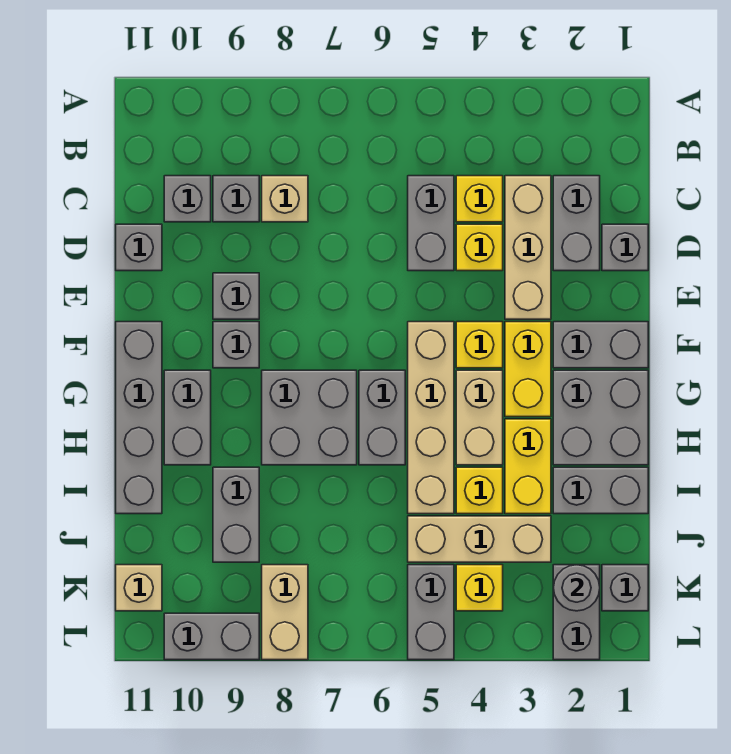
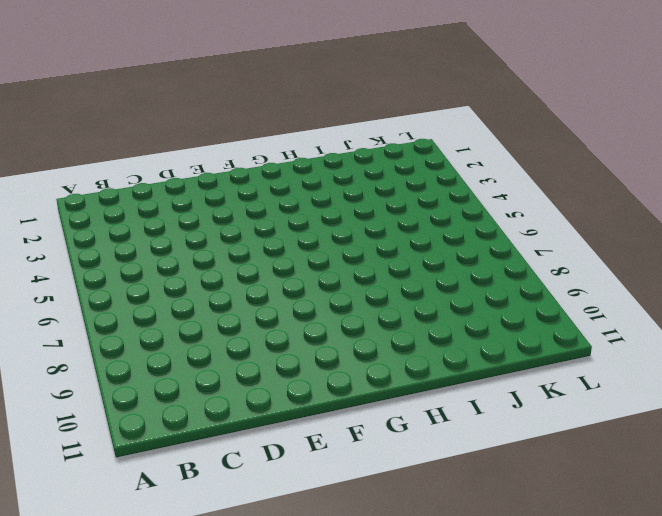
none -> grey 1x2 brick [553,176,600,271]
none -> tan 1x3 brick [505,176,551,319]
none -> yellow 1x1 brick [456,176,503,222]
none -> grey 1x2 brick [408,176,454,271]

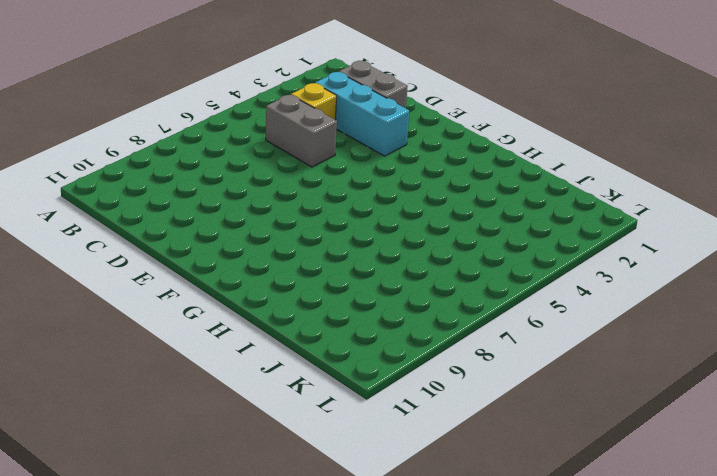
cyan 1x3 brick [315,72,409,156] -> tan 1x3 brick [505,176,551,319]
none -> tan 1x1 brick [262,176,308,222]
none -> grey 1x1 brick [213,176,259,222]
none -> grey 1x1 brick [164,176,211,222]
none -> grey 1x1 brick [602,224,648,271]

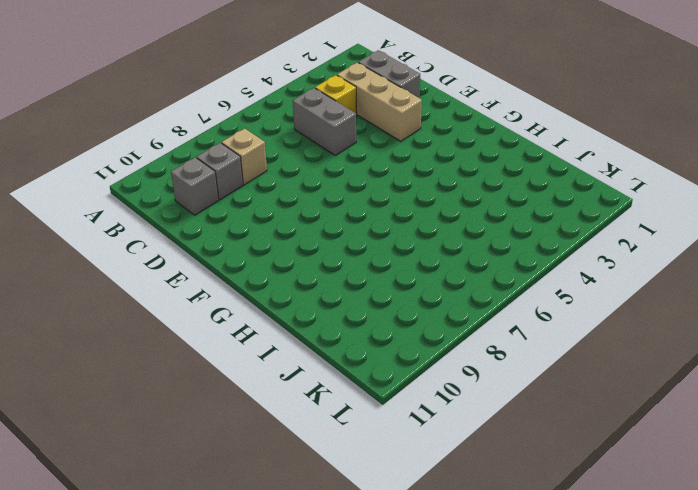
none -> grey 1x1 brick [602,224,648,271]
none -> yellow 1x1 brick [456,224,503,271]
none -> grey 1x1 brick [116,224,162,271]
none -> grey 1x1 brick [213,273,259,319]

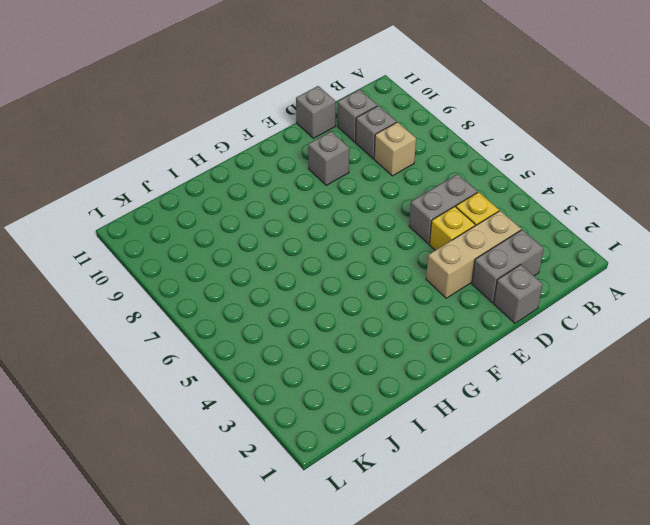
none -> grey 1x2 brick [553,322,648,368]
none -> yellow 1x2 brick [505,322,551,417]
none -> yellow 1x1 brick [456,322,503,368]
none -> tan 1x4 brick [408,322,454,514]

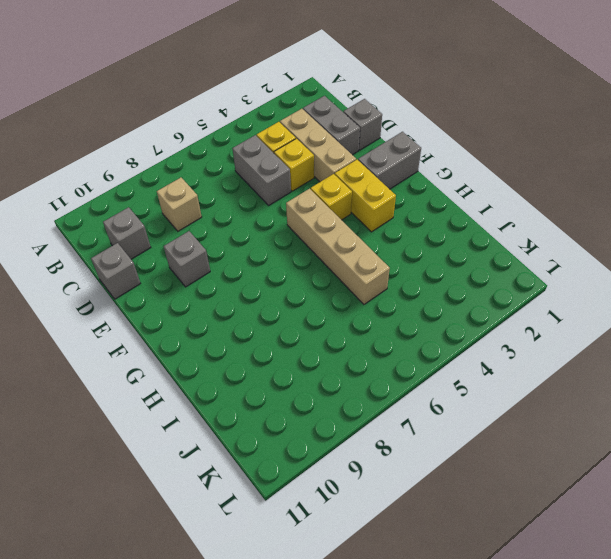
none -> grey 1x1 brick [213,176,259,222]
none -> grey 1x1 brick [213,322,259,368]
none -> grey 1x4 brick [116,322,162,514]
none -> grey 2x2 brick [553,370,648,465]

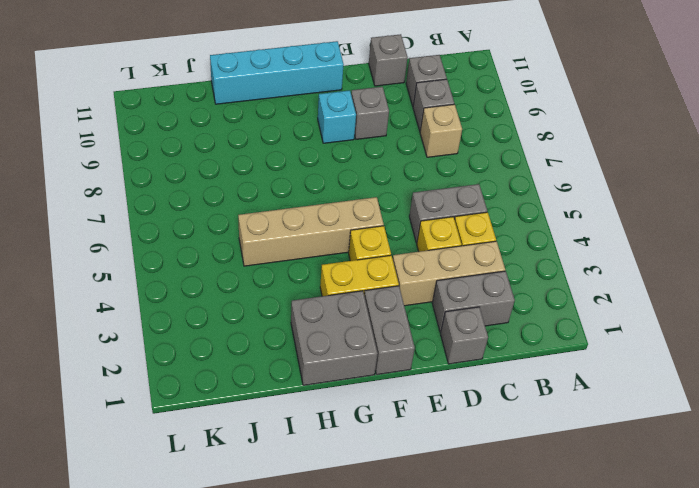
cyan 1x1 brick [318,90,356,143] -> grey 1x1 brick [213,322,259,368]
cyan 1x4 brick [210,41,344,104] -> grey 1x4 brick [116,322,162,514]
none -> tan 1x2 brick [456,370,503,465]
none -> grey 1x2 brick [359,370,405,465]
none -> grey 2x2 brick [262,370,357,465]
none -> grey 1x2 brick [164,370,211,465]

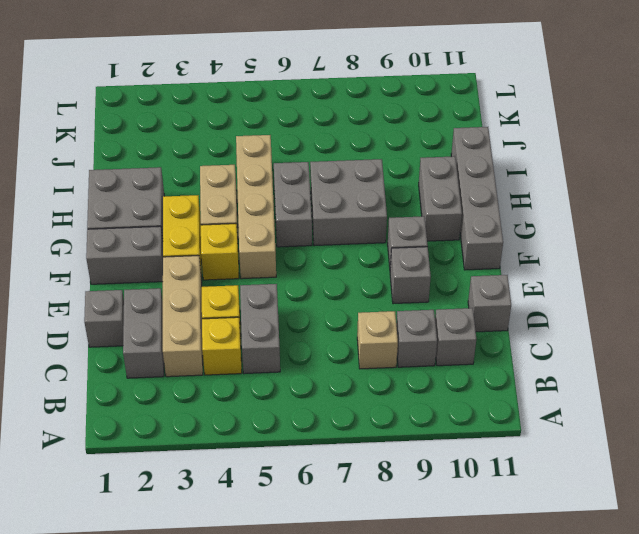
none -> yellow 1x2 brick [505,419,551,514]
none -> grey 1x2 brick [553,467,648,514]
none -> yellow 1x1 brick [456,467,503,514]
none -> grey 1x2 brick [213,467,259,562]

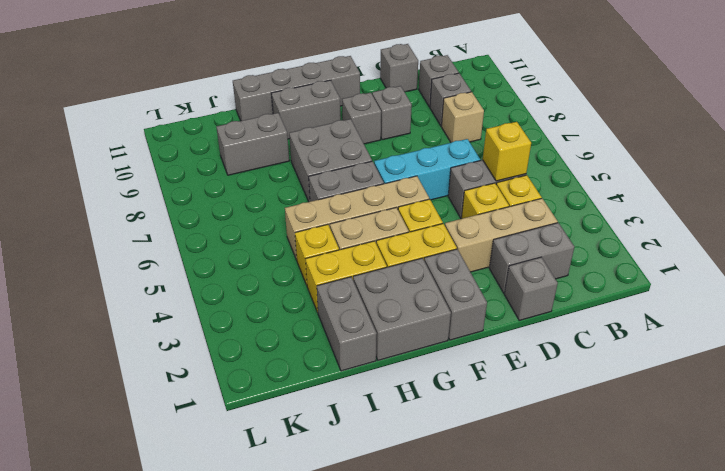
yellow 1x1 brick [483,122,531,181] -> yellow 1x1 brick moved to [456,565,503,611]
cyan 1x3 brick [374,139,480,200] -> none
none -> tan 1x3 brick [408,516,551,562]
none -> grey 1x1 brick [602,565,648,611]
none -> grey 1x2 brick [553,565,600,660]
none -> grey 1x2 brick [408,565,454,660]

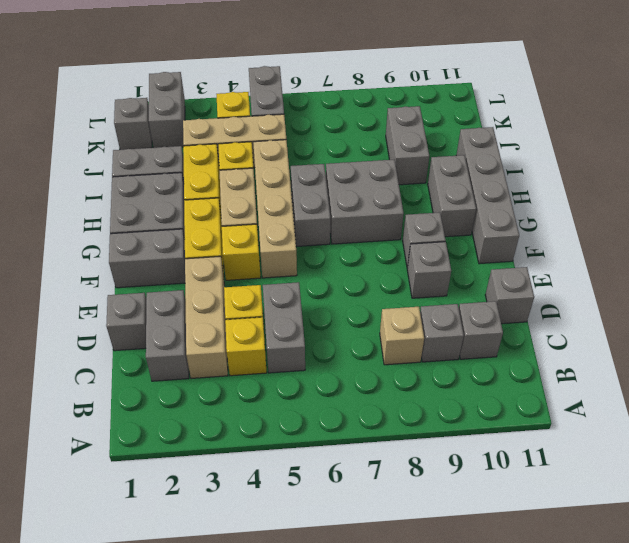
none -> tan 1x2 brick [262,565,308,660]
none -> tan 1x1 brick [116,565,162,611]
none -> grey 1x2 brick [164,613,259,660]
none -> grey 1x1 round brick [553,565,600,611]

